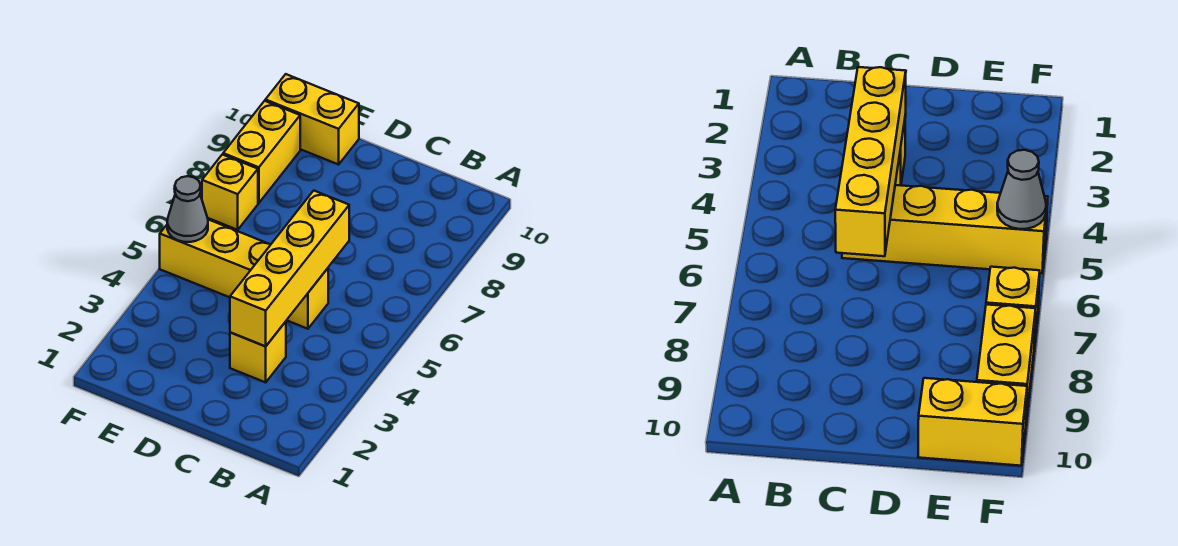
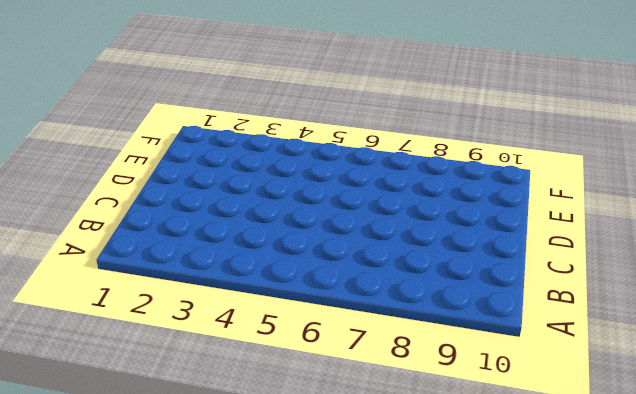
none -> yellow 1x1 brick [230,322,286,382]
none -> yellow 1x4 brick [160,220,328,329]

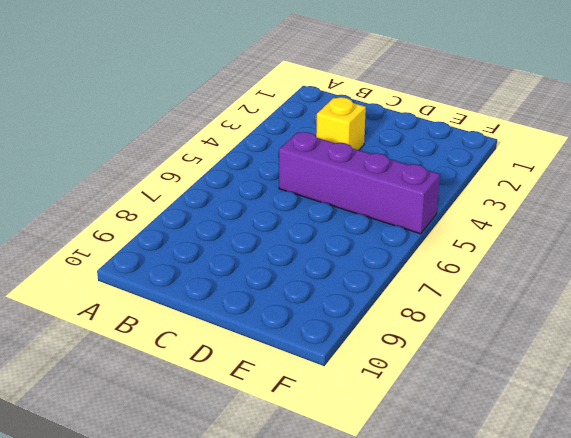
purple 1x4 brick [279,132,440,234] -> yellow 1x4 brick [160,220,328,329]
none -> yellow 1x2 brick [265,74,359,165]
none -> yellow 1x1 brick [202,154,258,230]

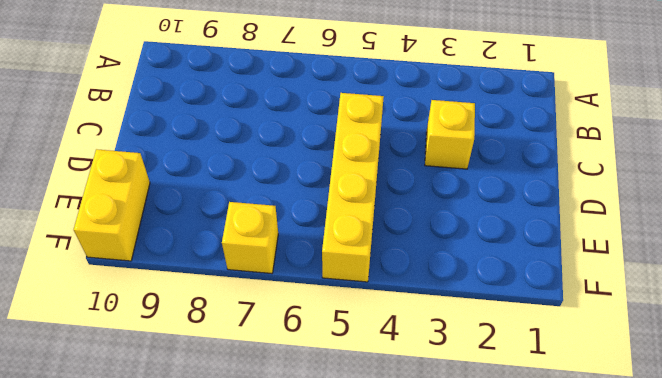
none -> yellow 1x2 brick [223,101,300,203]
none -> yellow 1x4 brick [230,191,349,346]

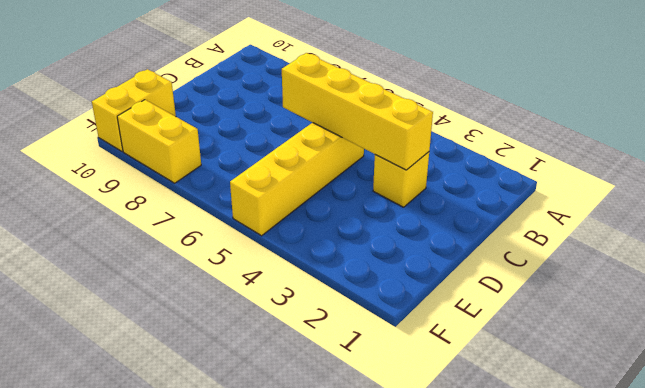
none -> yellow 1x1 brick [202,154,258,230]
none -> grey 1x1 cone [167,176,208,242]

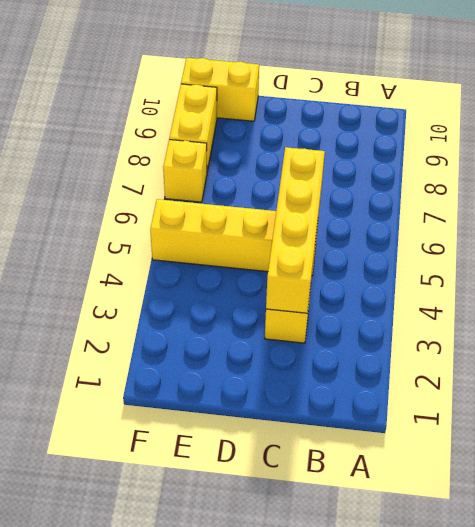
none -> grey 1x1 cone [167,176,208,242]

